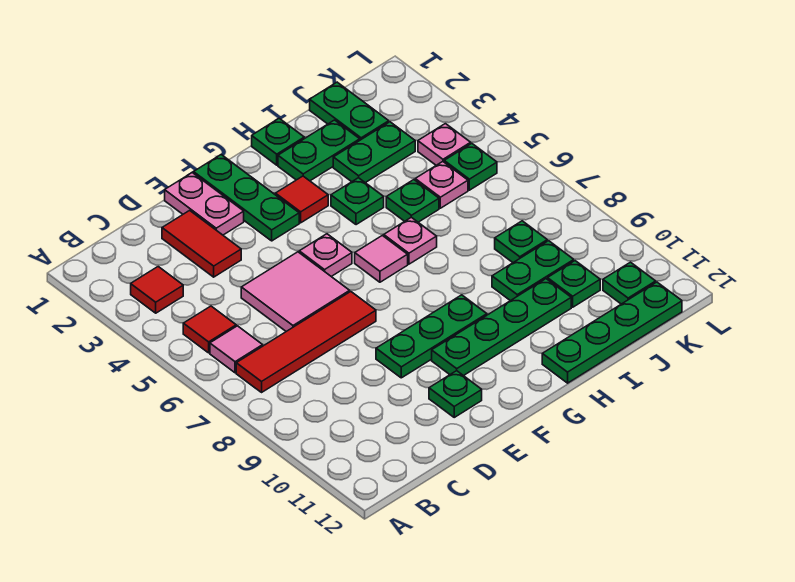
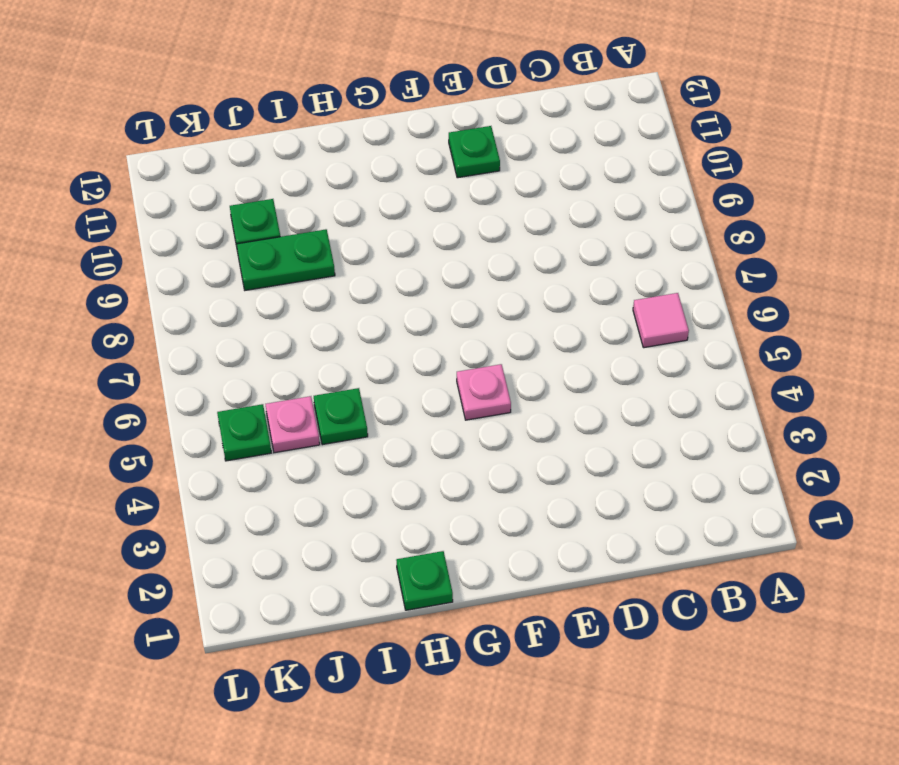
none -> red 1x1 tile [131,267,183,313]
none -> red 1x1 tile [183,306,236,353]
none -> red 1x4 tile [236,292,376,392]

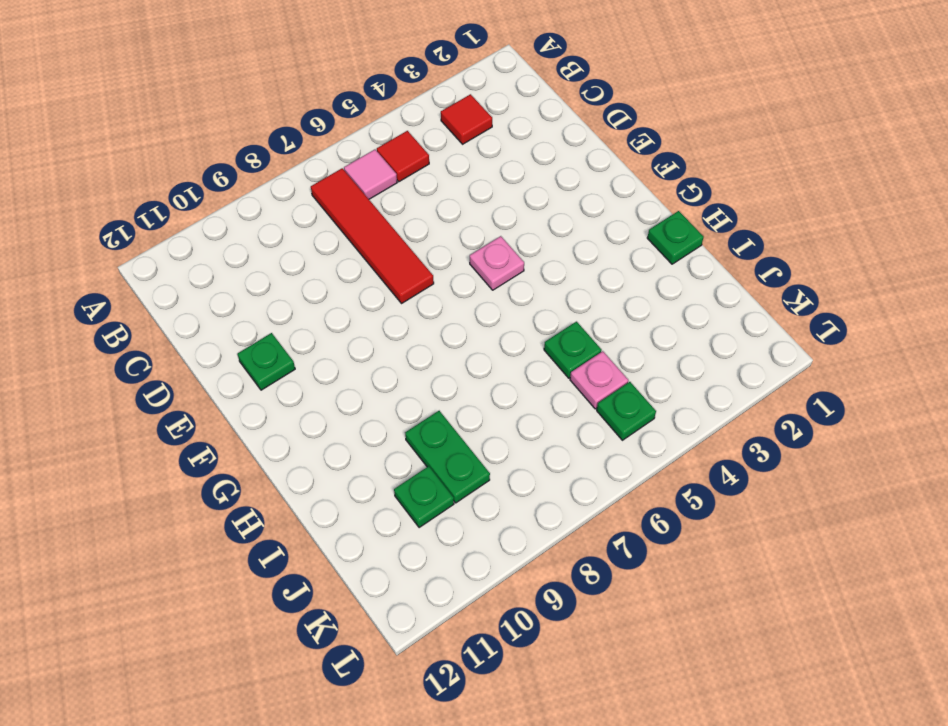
none -> red 1x2 tile [162,210,241,277]
none -> pink 2x2 tile [241,252,350,331]
none -> pink 1x2 plate [165,173,244,235]

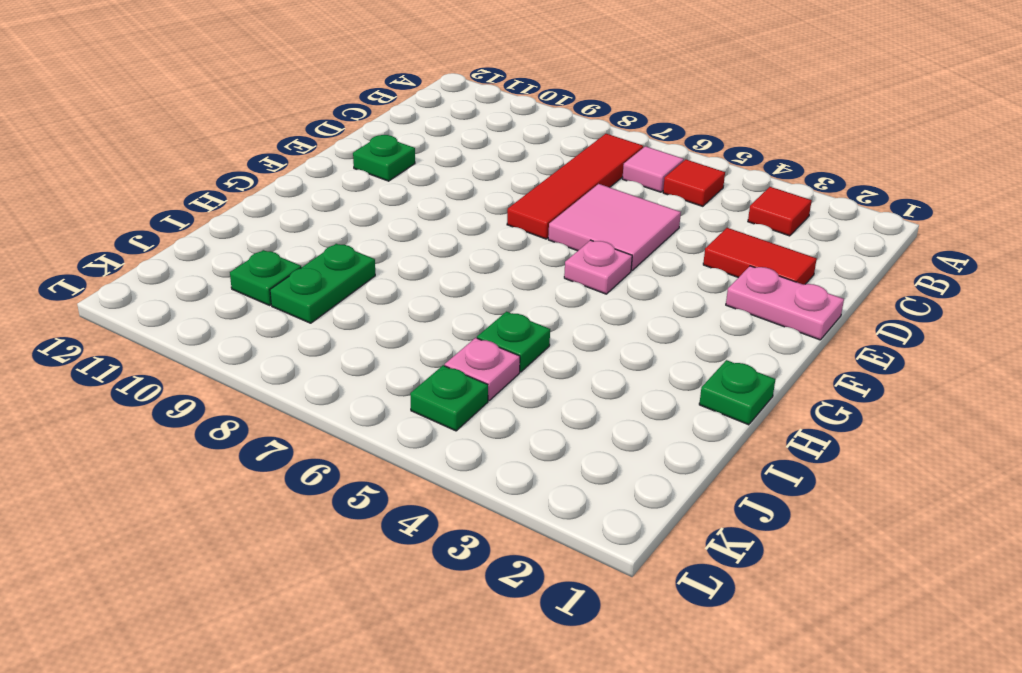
none -> green 1x3 plate [376,295,487,378]
none -> green 1x3 plate [194,155,299,241]
none -> green 1x4 plate [432,279,571,376]

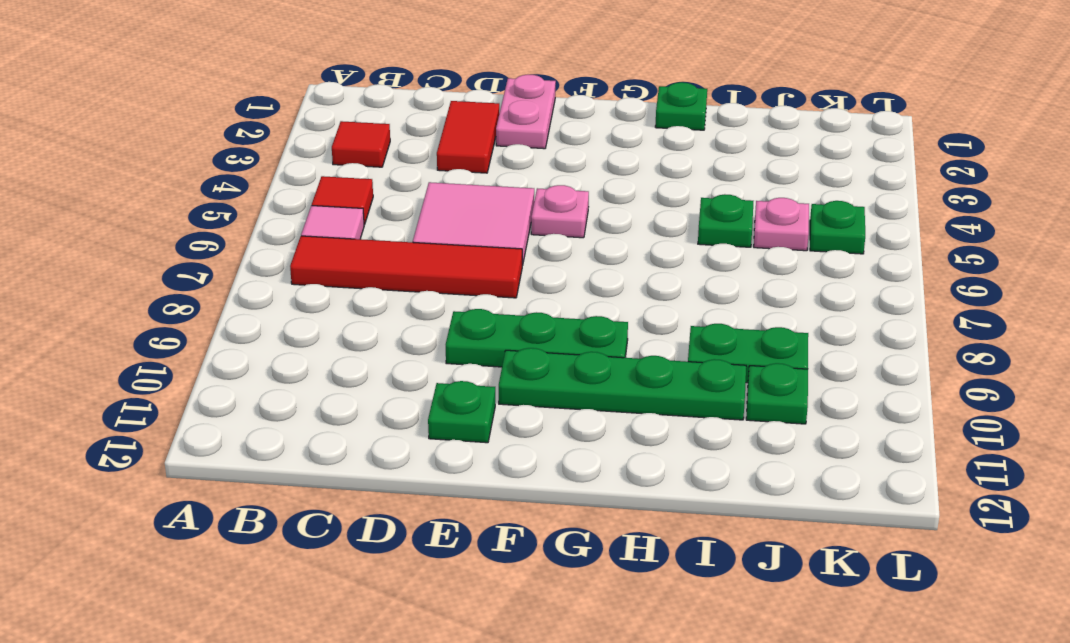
none -> green 1x3 plate [194,155,299,241]
none -> red 1x1 tile [275,176,328,223]
none -> pink 1x1 tile [355,235,408,282]

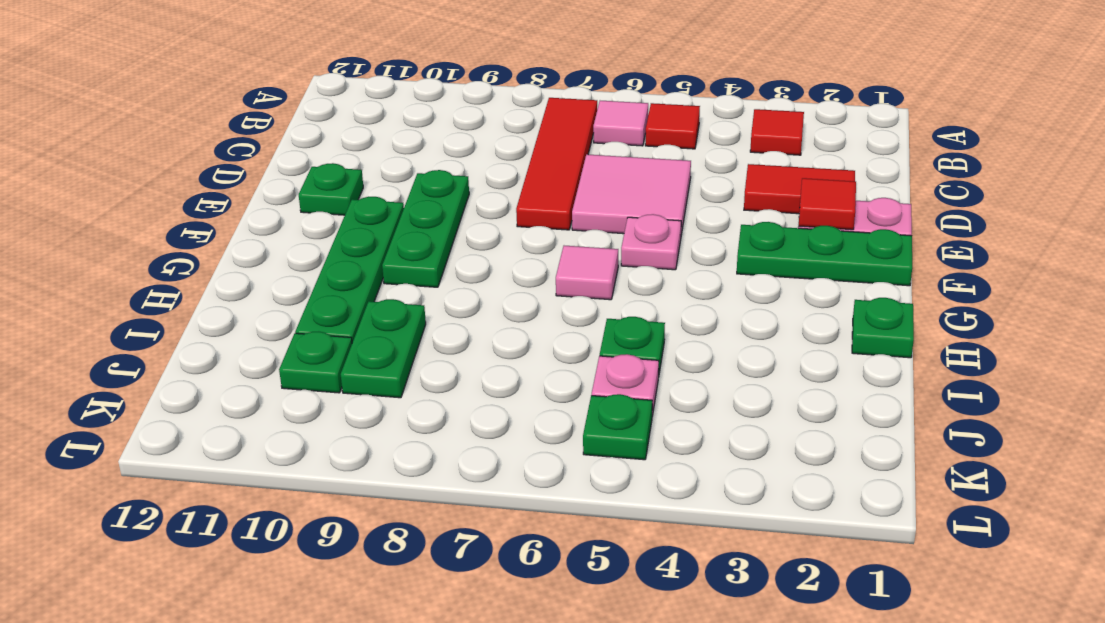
red 1x1 tile [799,178,856,230] -> red 1x1 tile moved to [275,176,328,223]
none -> green 1x2 plate [278,120,360,181]
none -> green 1x1 plate [331,178,384,225]
none -> pink 1x1 plate [384,217,437,264]

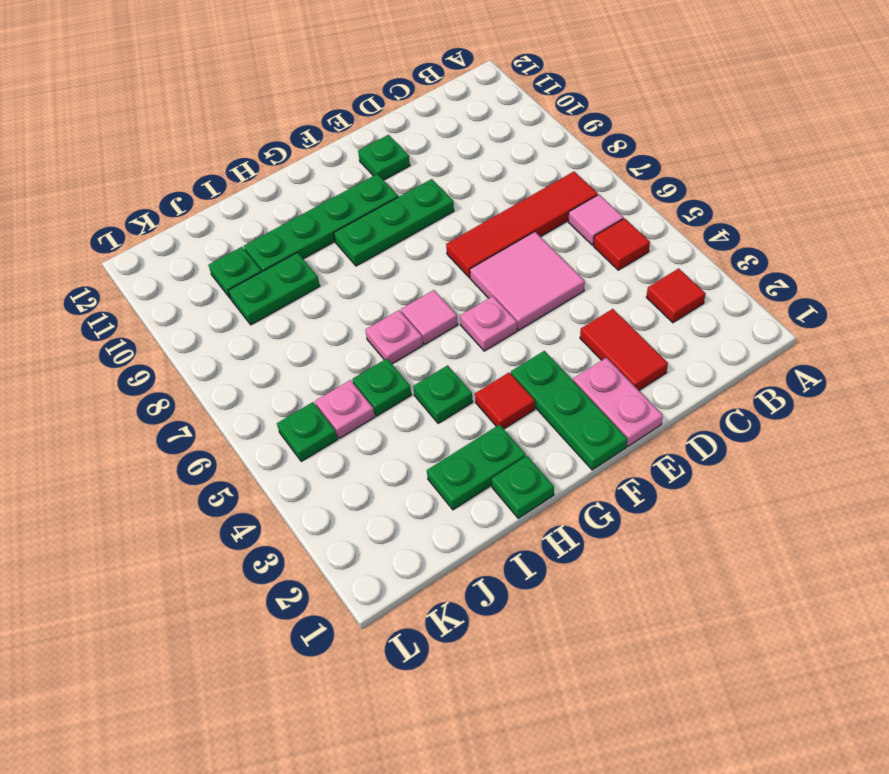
none -> green 1x4 plate [542,282,682,383]
none -> green 1x2 plate [333,122,415,183]
none -> green 1x2 plate [310,82,389,140]

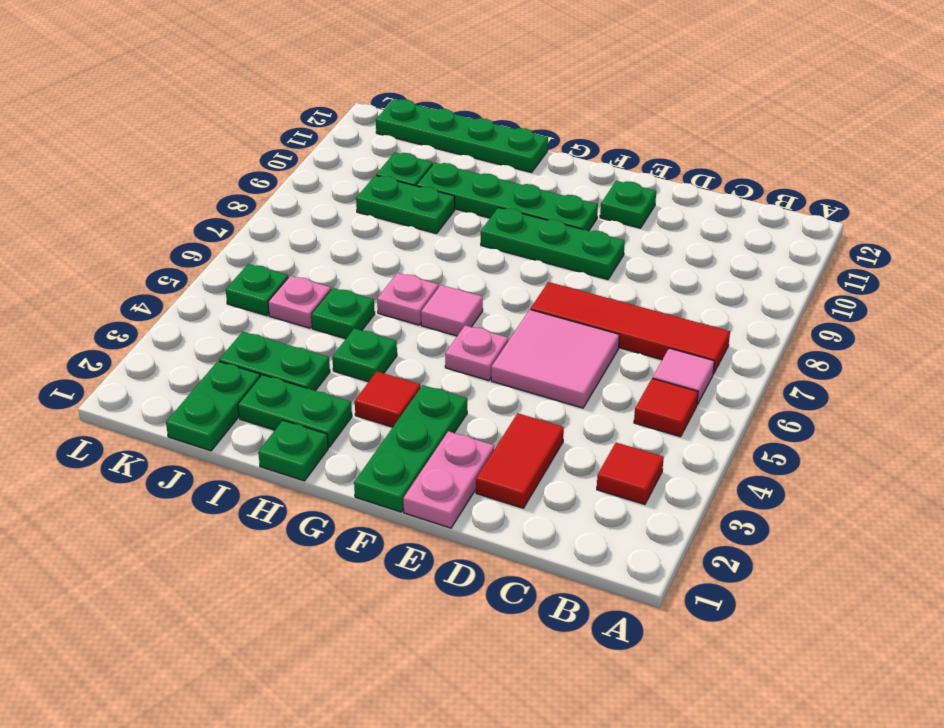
none -> green 1x1 plate [495,221,547,262]
none -> pink 1x1 plate [418,124,471,165]
none -> green 1x1 plate [603,262,656,304]

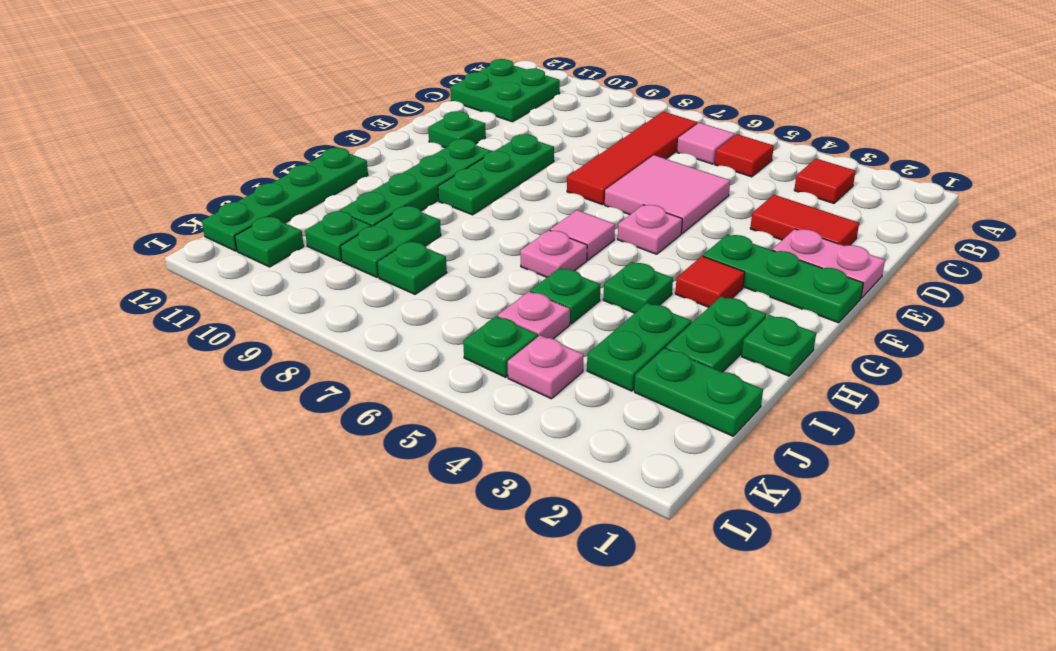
green 2x2 plate [450,59,560,122] -> none

